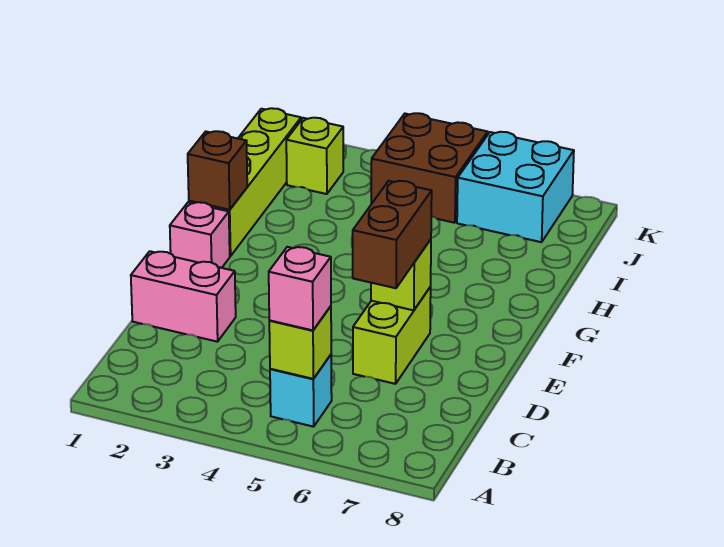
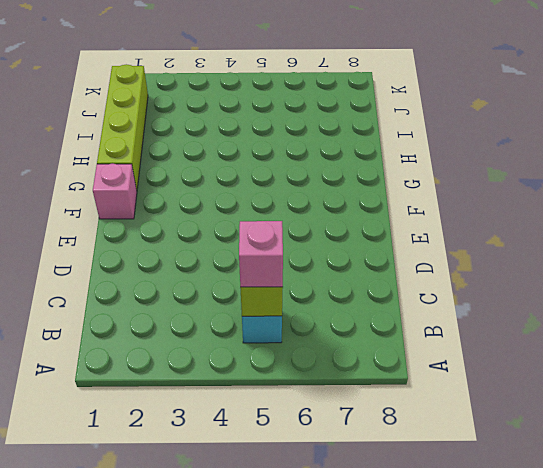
none -> pink 1x2 brick [131,251,236,342]
none -> lime 1x2 brick [353,287,431,384]
none -> lime 1x1 brick [286,118,343,194]

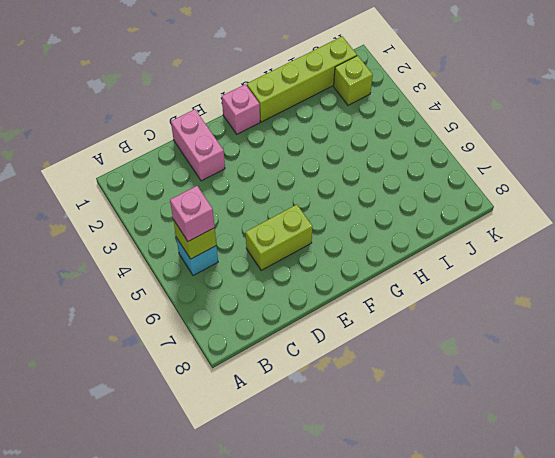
none -> brown 2x2 brick [371,113,488,223]
none -> cyan 2x2 brick [457,132,574,242]
none -> lime 1x1 brick [371,239,431,310]

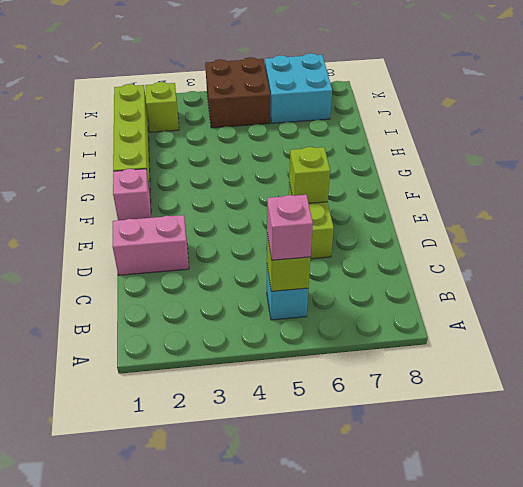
none -> brown 1x1 brick [188,131,247,210]
none -> brown 1x2 brick [353,181,432,288]

